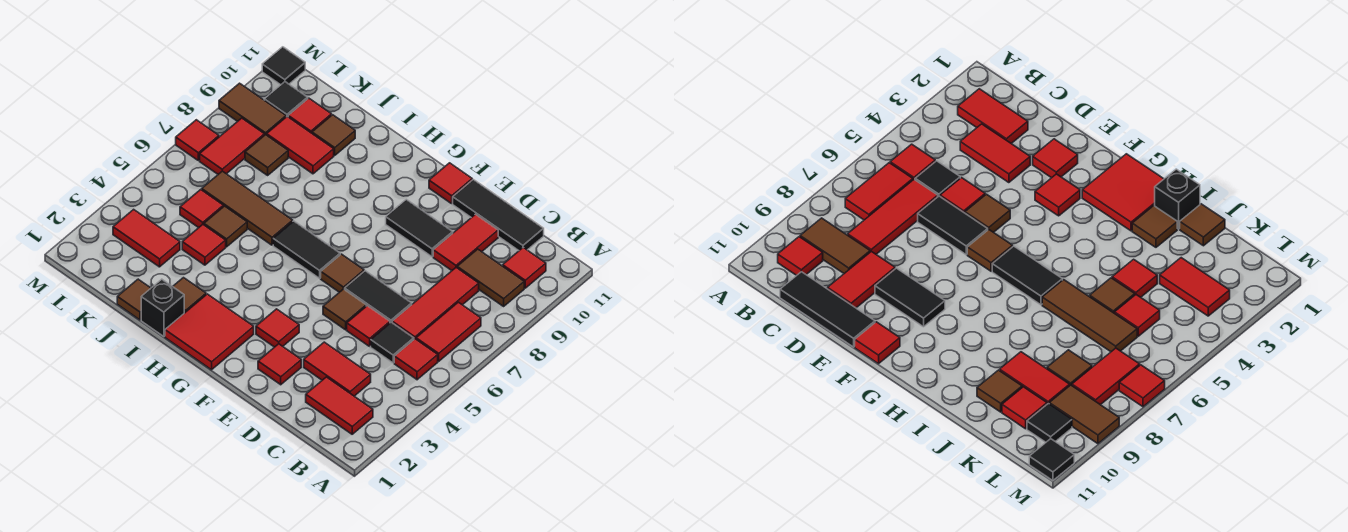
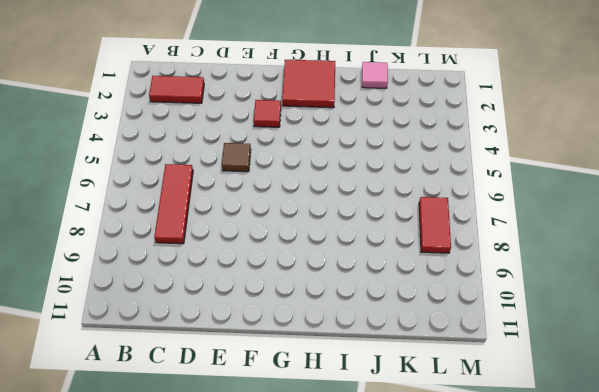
pink 1x1 tile [362,62,388,88] -> brown 1x1 tile [117,279,151,320]
none -> red 1x1 tile [394,339,438,380]
none -> red 1x2 tile [416,302,481,361]
none -> brown 1x2 tile [457,249,524,306]
none -> red 1x1 tile [503,248,546,288]

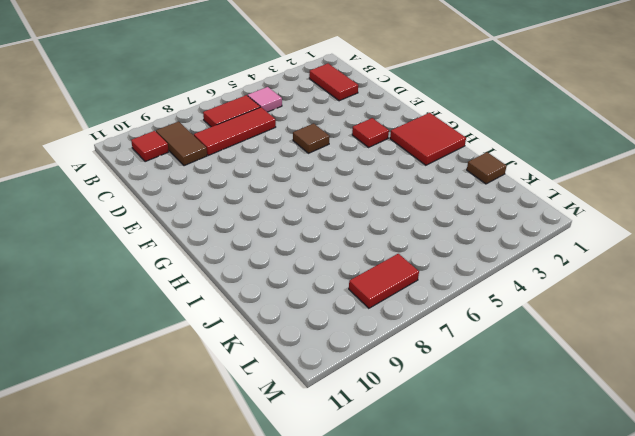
pink 1x1 tile [248,87,282,112] -> red 1x1 tile [394,339,438,380]
none -> red 1x2 tile [304,342,371,396]
none -> black 1x1 tile [371,322,414,363]
none -> black 1x3 tile [453,179,544,250]
none -> red 1x1 tile [347,306,390,346]

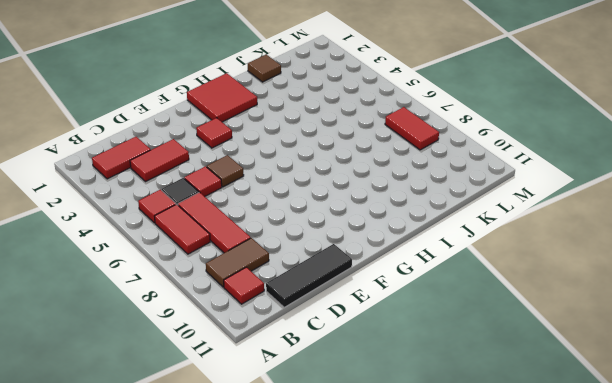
none -> black 1x2 tile [345,271,412,323]
none -> red 1x2 tile [433,214,498,270]
none -> red 1x1 tile [258,344,301,385]
none -> black 1x2 tile [386,199,453,257]

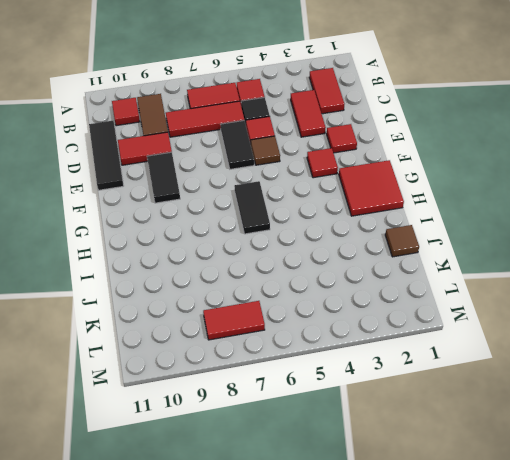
none -> brown 1x1 tile [321,254,364,292]
none -> red 1x1 tile [429,163,472,204]
none -> black 1x1 brick [141,279,184,337]
none -> brown 1x1 tile [173,278,206,313]

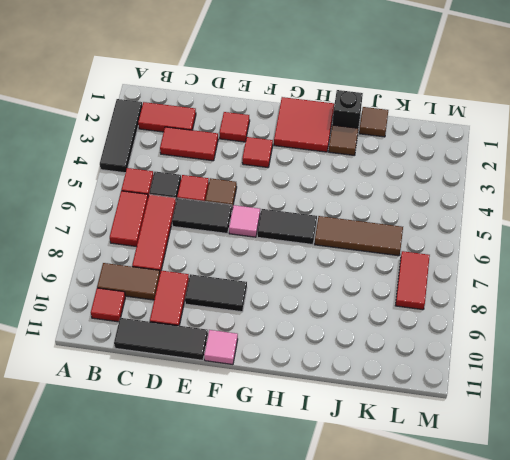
black 1x3 tile [100,99,142,173] -> none
pink 1x1 tile [229,205,260,237] -> brown 1x1 tile [321,254,364,292]
pink 1x1 tile [204,330,238,364] -> red 1x1 tile [429,163,472,204]
none -> red 1x1 tile [182,225,226,265]
none -> brown 1x1 tile [204,206,247,247]
none -> red 1x2 tile [267,117,334,174]
none -> brown 1x1 tile [312,115,355,155]

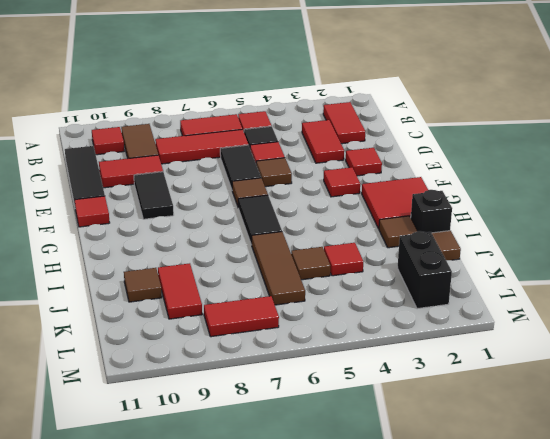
black 1x2 brick [398,231,452,309] -> none
none -> red 1x2 tile [113,209,180,267]
none -> red 1x1 tile [180,190,223,228]
none -> brown 1x1 tile [245,135,288,175]
none -> red 1x1 tile [288,98,331,133]

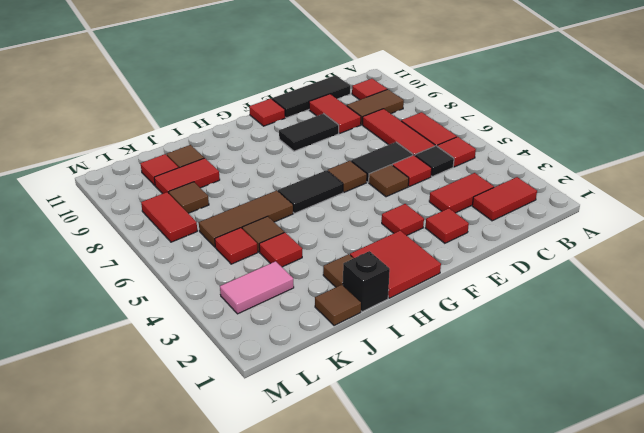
pink 1x2 tile [220,261,294,314] -> red 1x2 tile [113,209,180,267]
none -> brown 1x2 tile [219,83,286,135]
none -> black 1x1 tile [264,82,308,117]
none -> red 1x1 tile [176,120,219,160]
none -> black 1x1 tile [262,47,305,85]

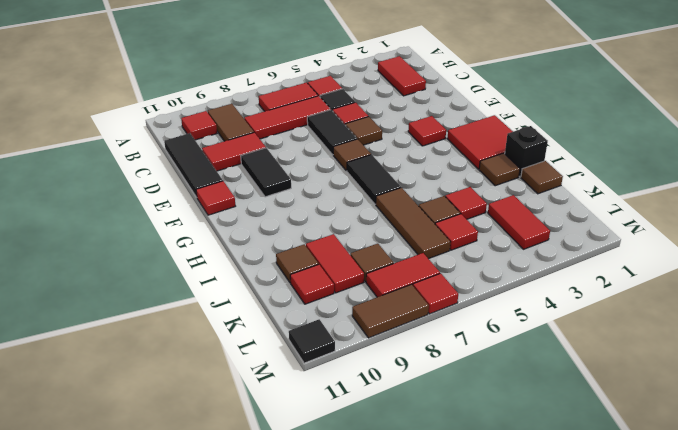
brown 1x2 tile [352,284,429,338] -> brown 1x2 tile turned to [219,83,286,135]
none -> red 1x2 tile [304,342,371,396]
none -> red 1x1 tile [258,344,301,385]
none -> black 1x1 tile [264,82,308,117]

